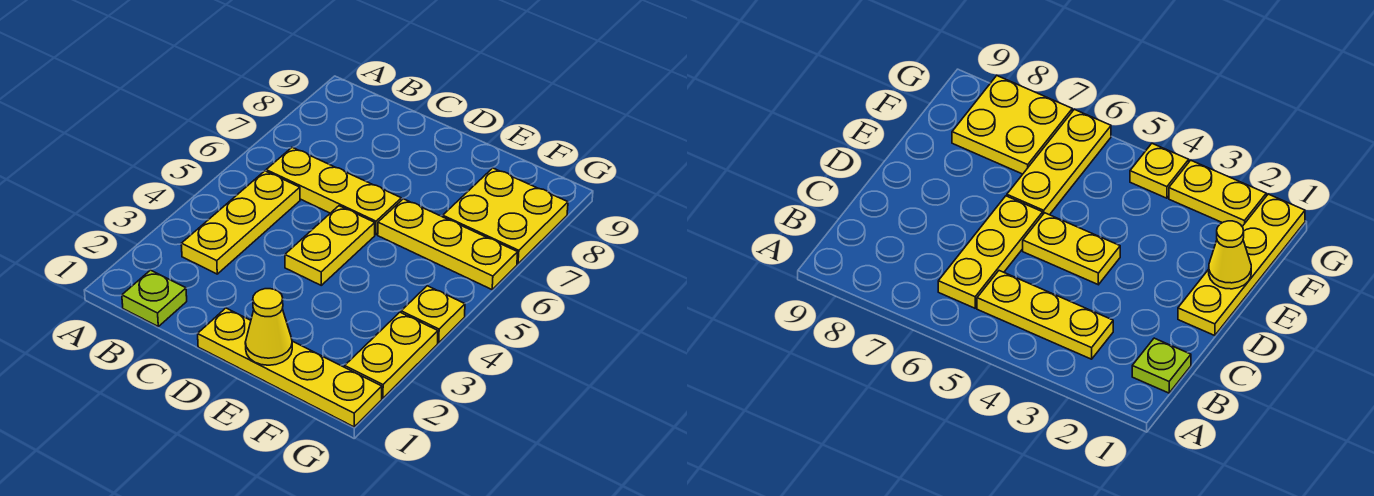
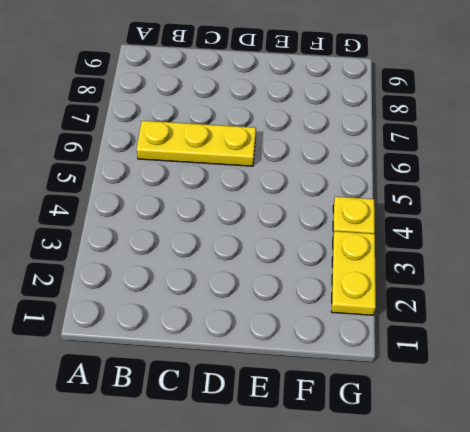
none -> lime 1x1 plate [122,270,187,326]
none -> yellow 1x3 plate [181,171,300,274]

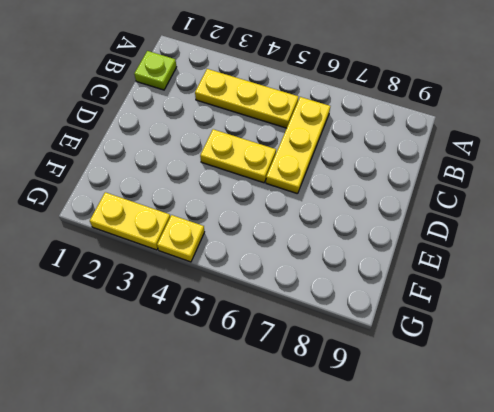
none -> yellow 1x4 plate [198,308,382,427]
none -> yellow 1x3 plate [378,199,518,289]

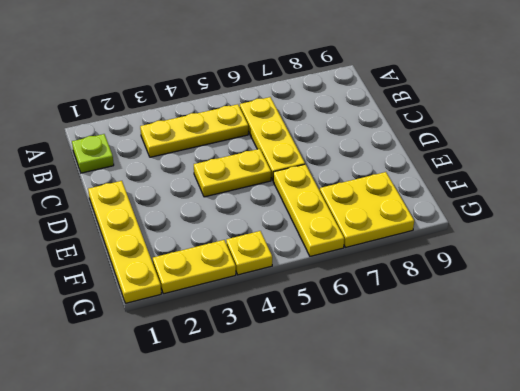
none -> yellow 1x1 cone [245,289,292,365]

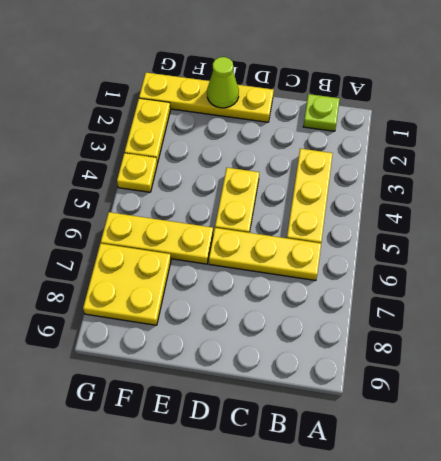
lime 1x1 cone [207,57,239,108] -> yellow 1x1 cone [245,289,292,365]

